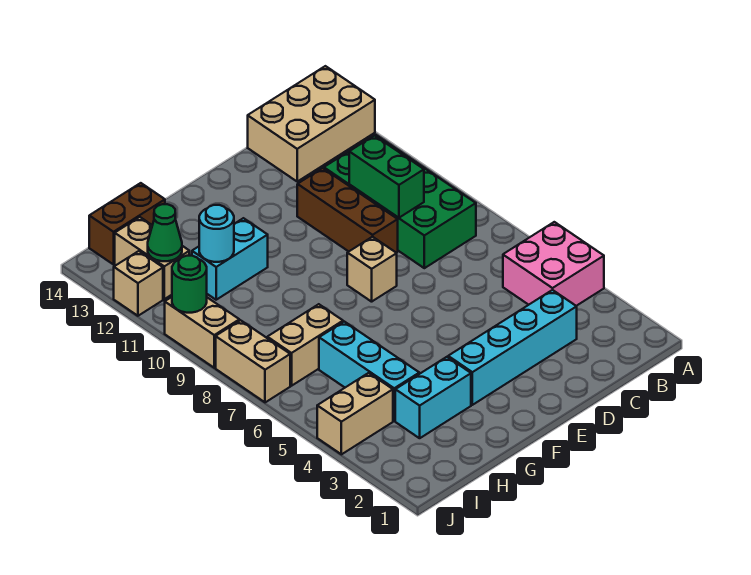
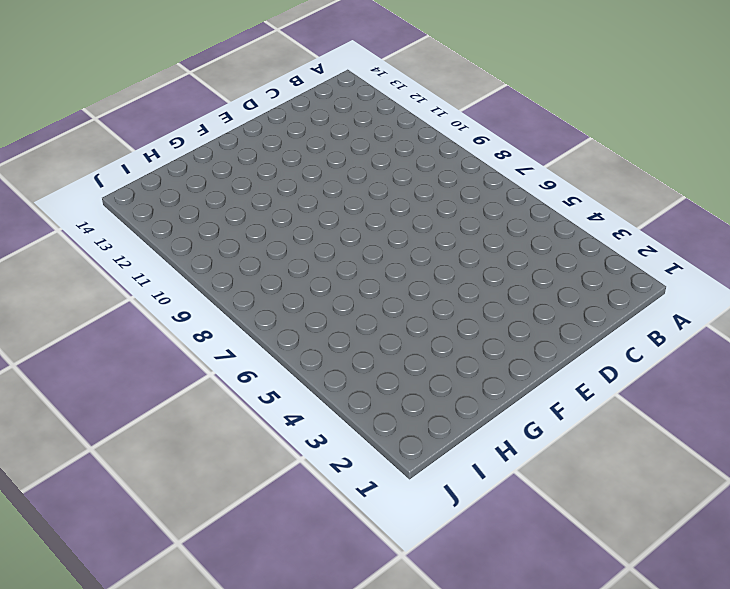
none -> pink 2x2 brick [503,222,604,306]
none -> tan 2x3 brick [248,66,375,181]
none -> green 2x4 brick [324,135,476,268]

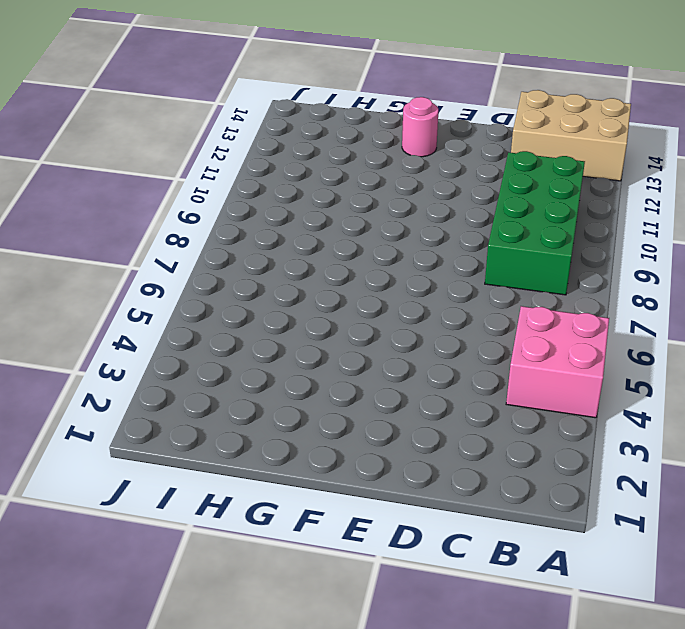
pink 1x1 round brick [402,97,438,157] -> none
none -> cyan 1x4 brick [448,290,577,405]
none -> brown 1x3 brick [297,168,398,253]
none -> tan 1x1 brick [347,237,397,302]

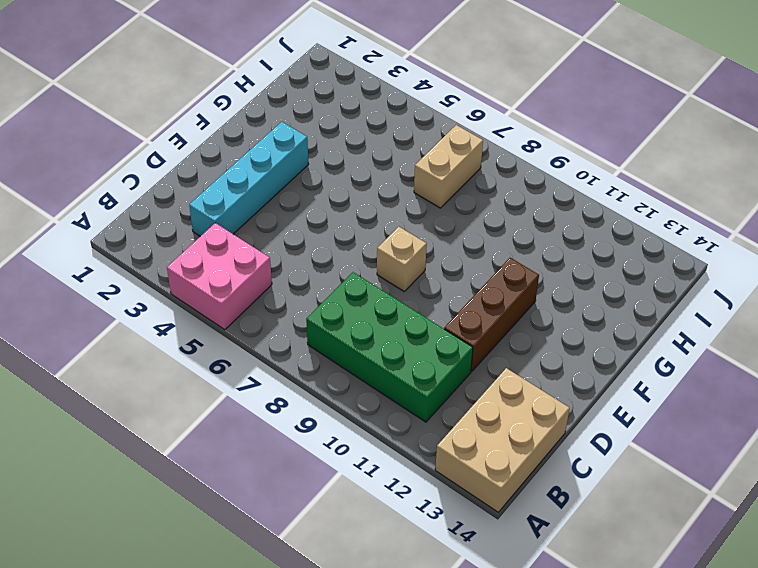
brown 1x3 brick [444,258,539,372] -> brown 1x3 brick turned to [297,168,398,253]
none -> cyan 1x2 brick [395,357,471,438]
none -> cyan 1x2 brick [192,218,268,300]
none -> cyan 1x3 brick [319,322,419,421]

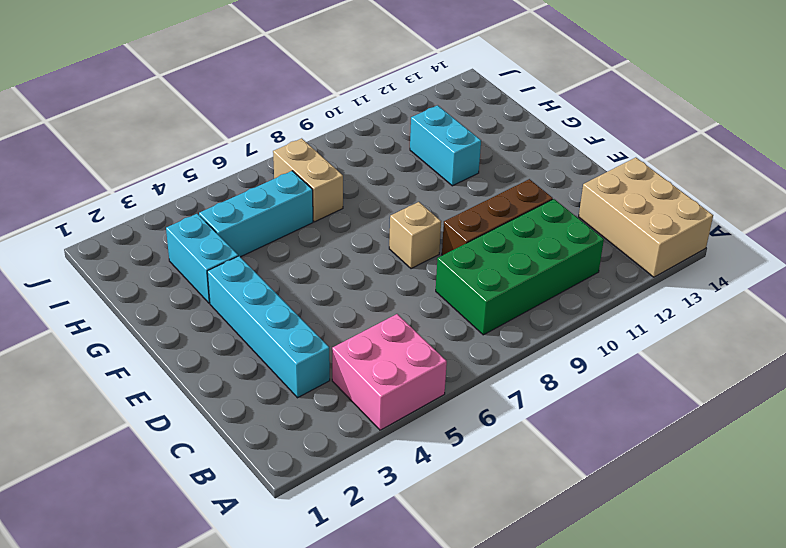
none -> brown 1x2 brick [89,183,165,265]
none -> tan 1x2 brick [317,373,393,454]
none -> tan 1x2 brick [115,217,189,299]

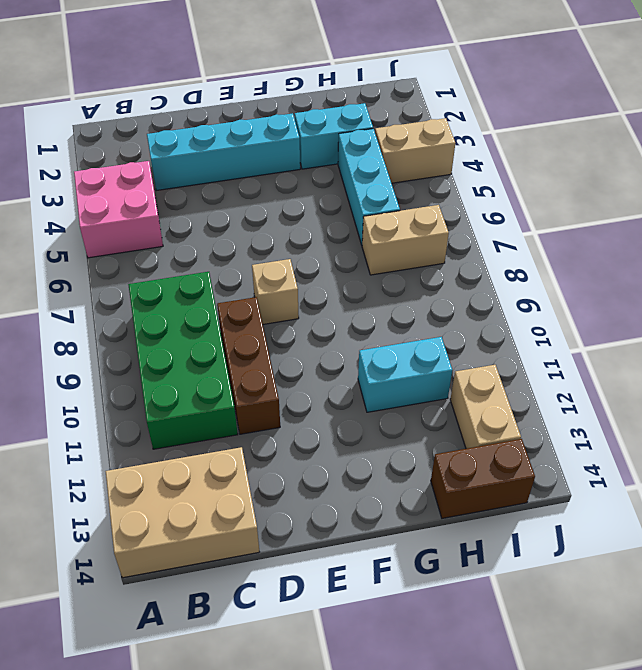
none -> tan 1x2 brick [216,320,290,402]
none -> tan 1x2 brick [165,297,239,368]
none -> tan 1x1 brick [114,251,163,316]

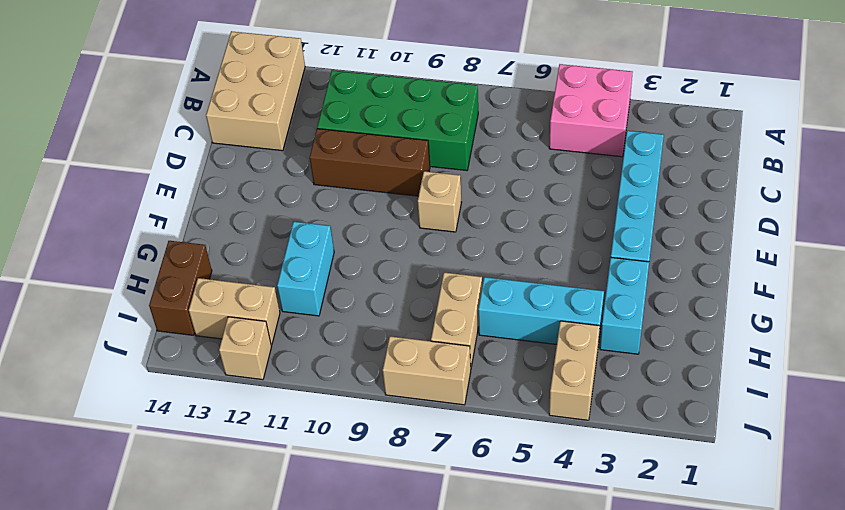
none -> tan 1x2 brick [165,297,239,368]
none -> green 1x2 brick [349,135,424,218]
none -> cyan 1x1 round brick [199,205,234,262]

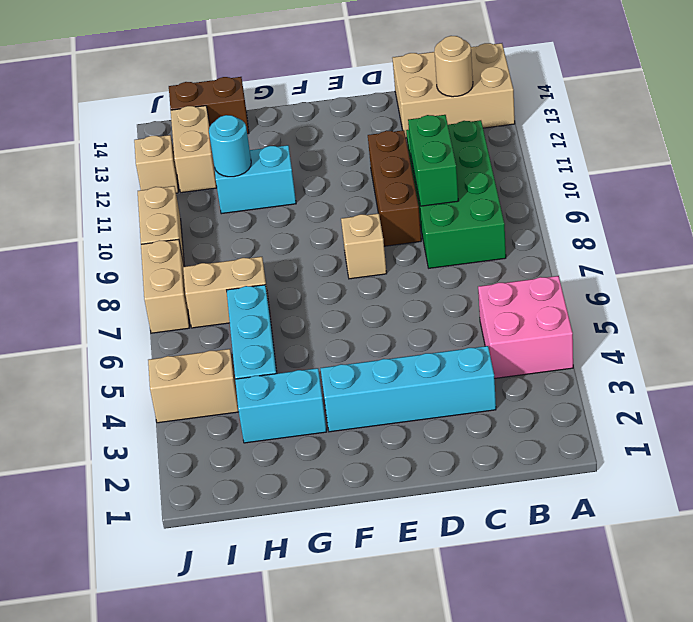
tan 1x1 round brick [434,36,473,97] -> none
none -> green 1x1 cone [148,204,182,261]
none -> green 1x1 round brick [172,256,207,313]

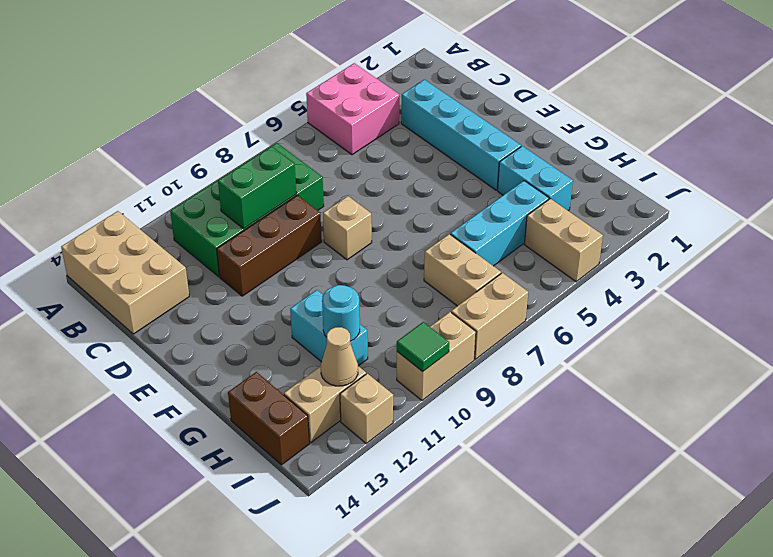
tan 1x1 cone [321,327,358,386] -> green 1x1 cone [148,204,182,261]
green 1x1 tile [397,322,449,372] -> green 1x1 round brick [172,256,207,313]

